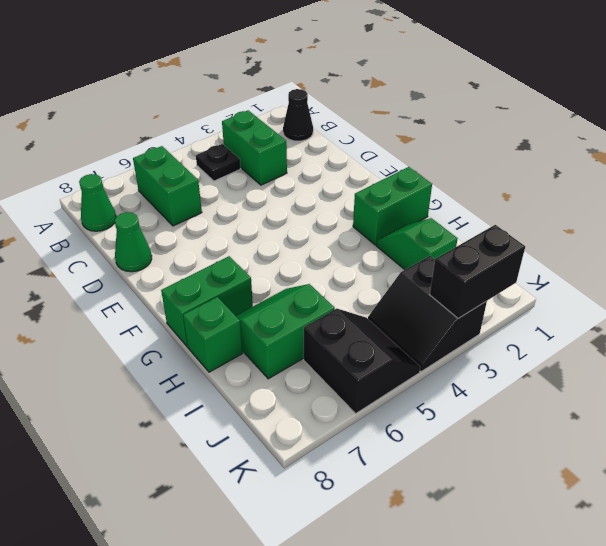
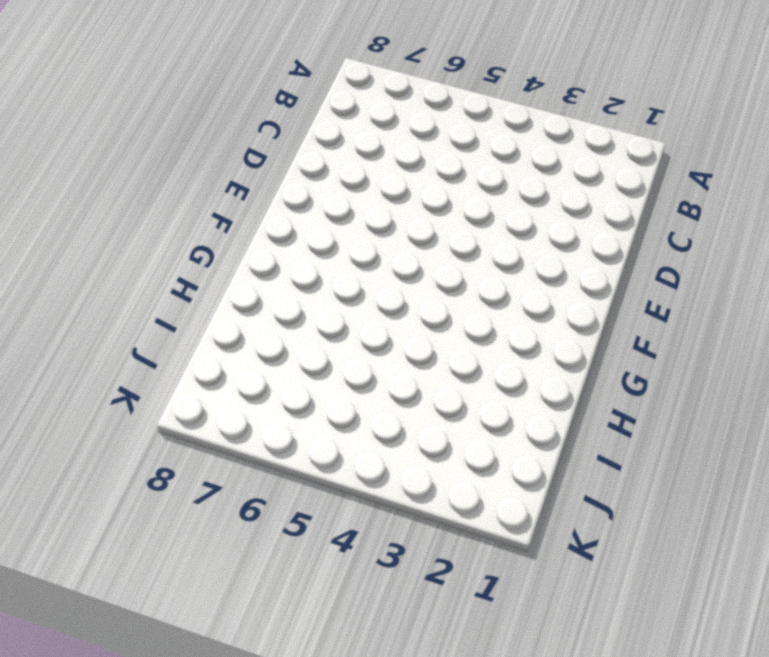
none -> black 1x1 cone [283,89,313,141]
none -> green 1x2 brick [222,110,287,185]
none -> black 1x1 plate [196,144,240,181]

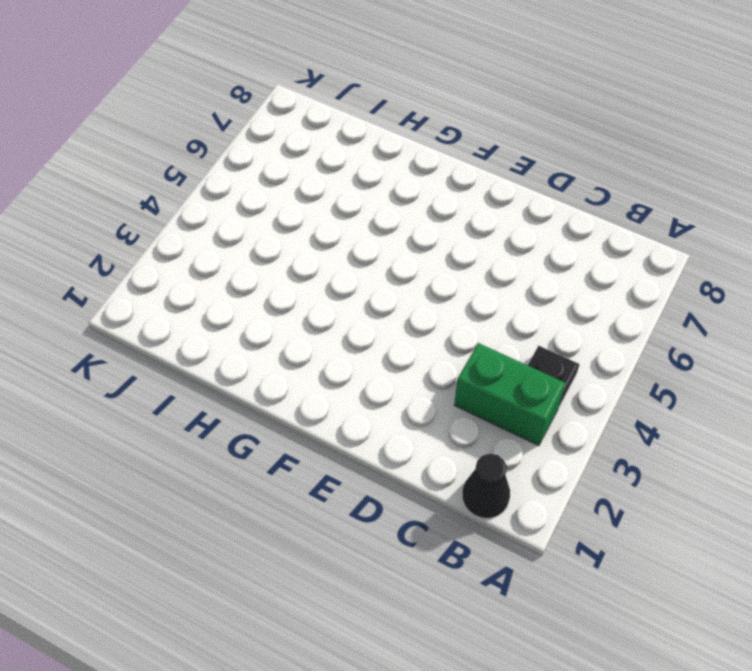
none -> green 1x2 brick [133,146,202,226]
none -> green 1x1 cone [79,174,116,231]
none -> green 1x1 cone [115,212,152,272]

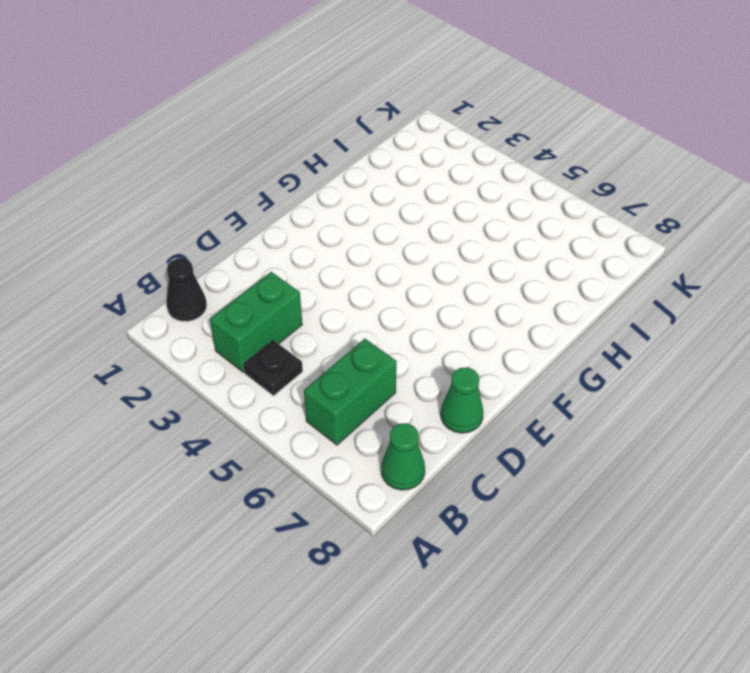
none -> green 1x2 brick [353,167,432,245]
none -> green 1x2 brick [161,256,253,346]
none -> green 1x2 slope [376,218,458,270]

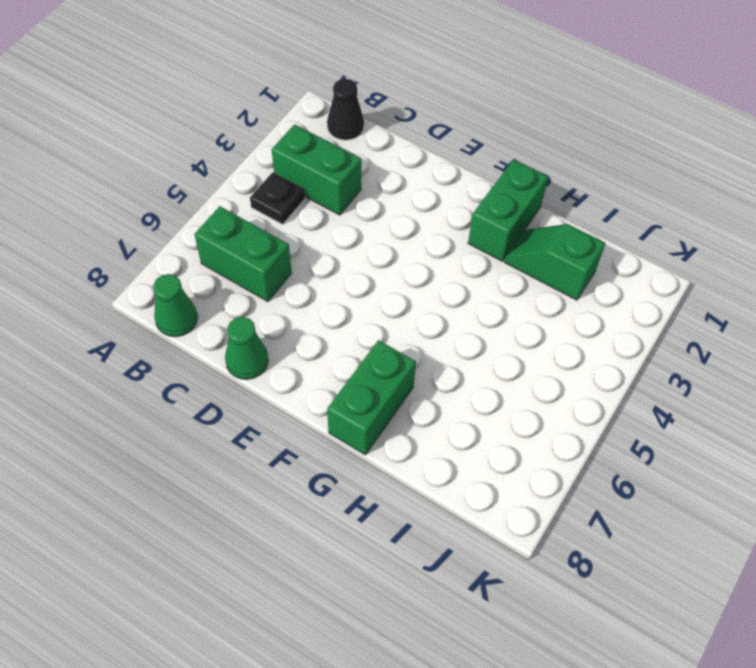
none -> green 2x2 slope [236,284,335,379]
none -> green 1x1 brick [183,297,242,372]
none -> black 2x2 slope [368,256,487,372]

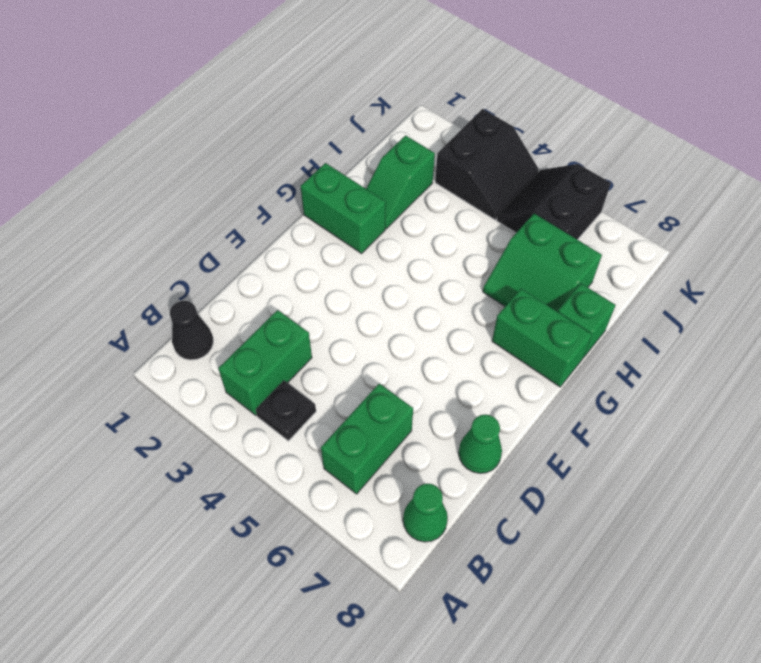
none -> black 1x2 brick [430,225,525,318]

